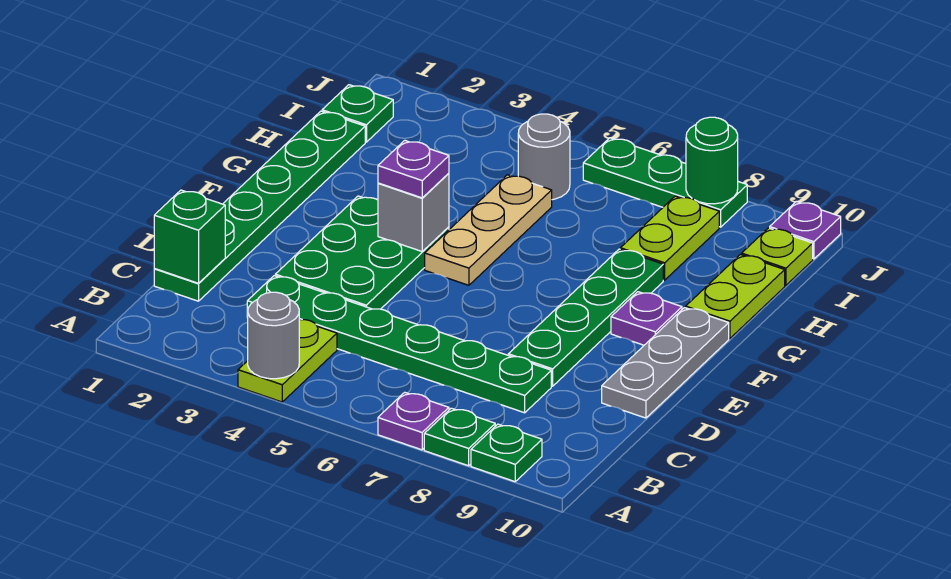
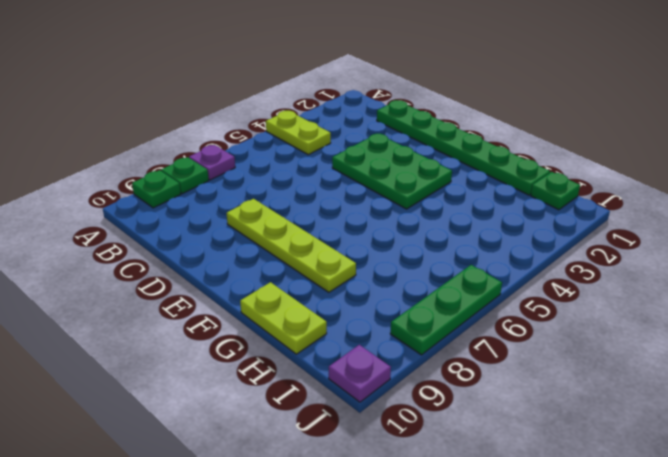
lime 1x4 plate [227,199,356,292] -> green 1x4 plate [508,249,663,386]
none -> green 1x6 plate [247,276,551,413]
none -> grey 1x3 plate [602,308,729,418]
none -> tan 1x3 plate [425,175,552,285]

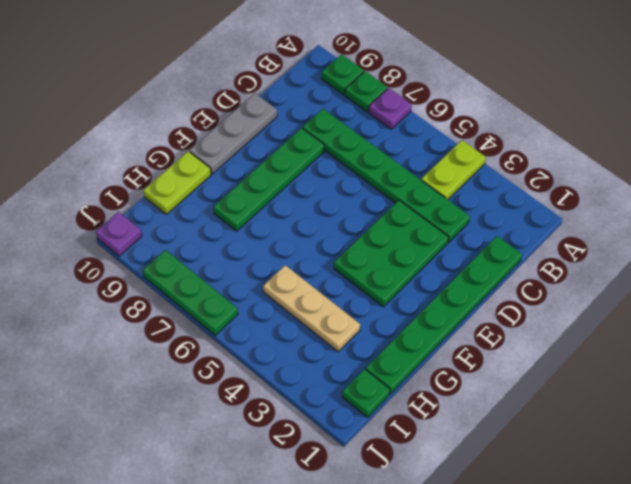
tan 1x3 plate [263,265,360,352] -> tan 1x3 plate turned to [425,175,552,285]
none -> purple 1x1 plate [611,292,682,345]
none -> lime 1x2 plate [620,196,719,280]
none -> grey 1x1 round brick [518,114,570,200]

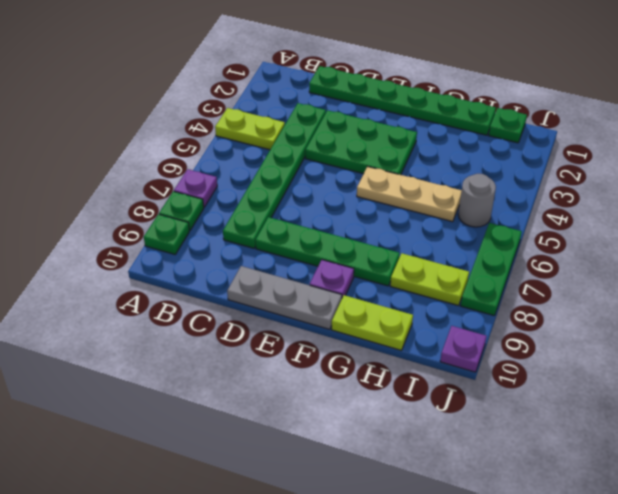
none -> lime 1x1 plate [742,228,813,285]
none -> grey 1x1 round brick [248,292,299,379]
none -> green 1x1 brick [154,190,225,283]

